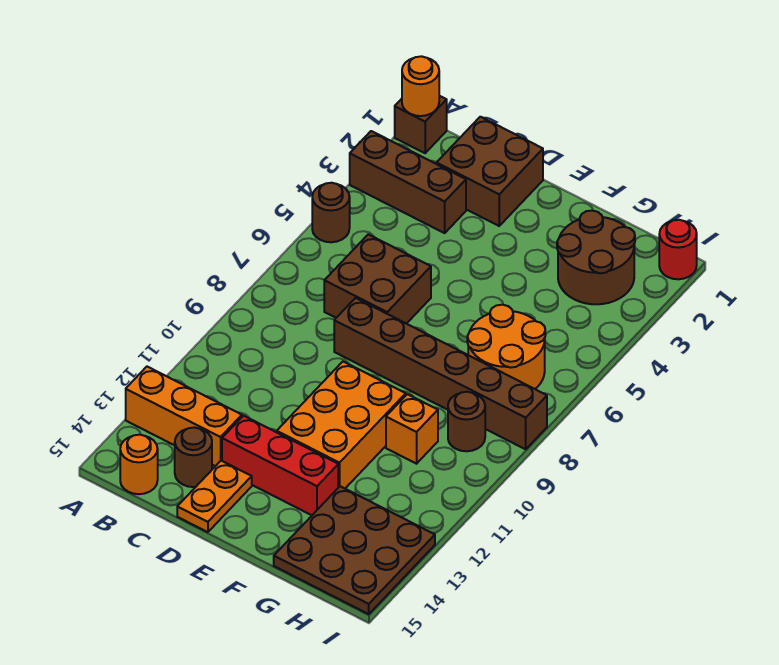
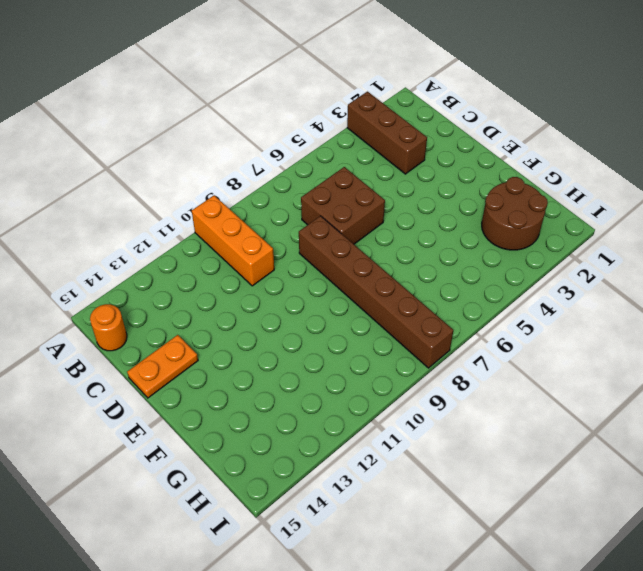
orange 1x3 brick [192,195,274,286] -> orange 1x3 brick moved to [126,367,242,466]
none -> brown 1x1 brick [395,96,447,153]
none -> brown 1x1 round brick [312,183,350,242]
none -> brown 2x2 brick [437,117,543,226]

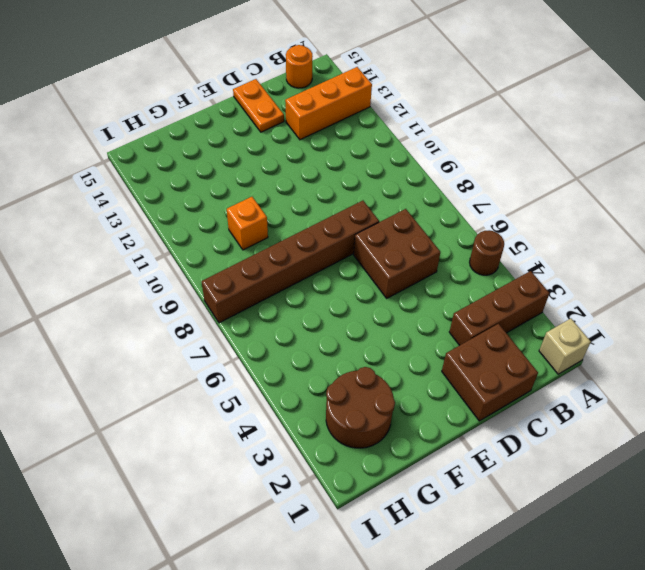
tan 1x1 brick [539,319,591,374] -> brown 1x1 brick [395,96,447,153]
none -> brown 1x1 round brick [175,427,212,487]
none -> red 1x3 brick [222,416,338,515]
none -> orange 2x3 brick [277,362,406,488]

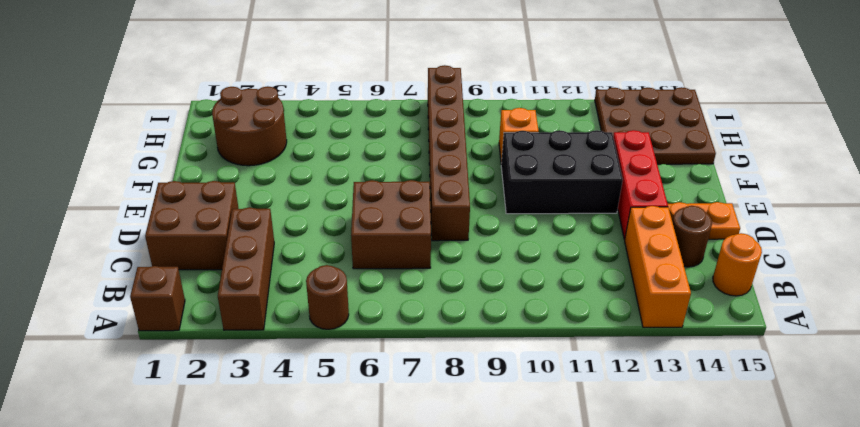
black 2x3 brick [501,130,623,214] -> orange 2x3 brick [277,362,406,488]
none -> orange 2x2 round brick [467,305,545,389]
none -> brown 1x1 round brick [448,392,485,451]
none -> red 1x1 round brick [659,220,697,279]

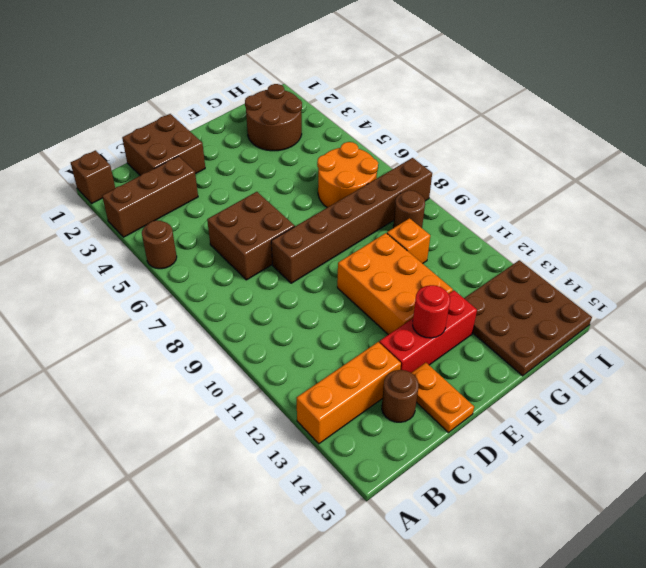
red 1x1 round brick [413,285,450,338] -> red 1x1 round brick moved to [659,220,697,279]
none -> orange 1x1 round brick [120,435,158,494]
none -> orange 1x1 round brick [402,56,439,116]

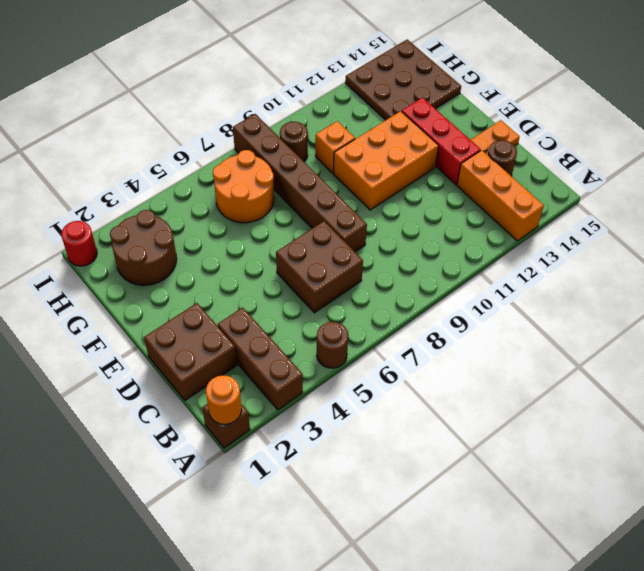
none -> orange 1x1 round brick [120,435,158,494]

